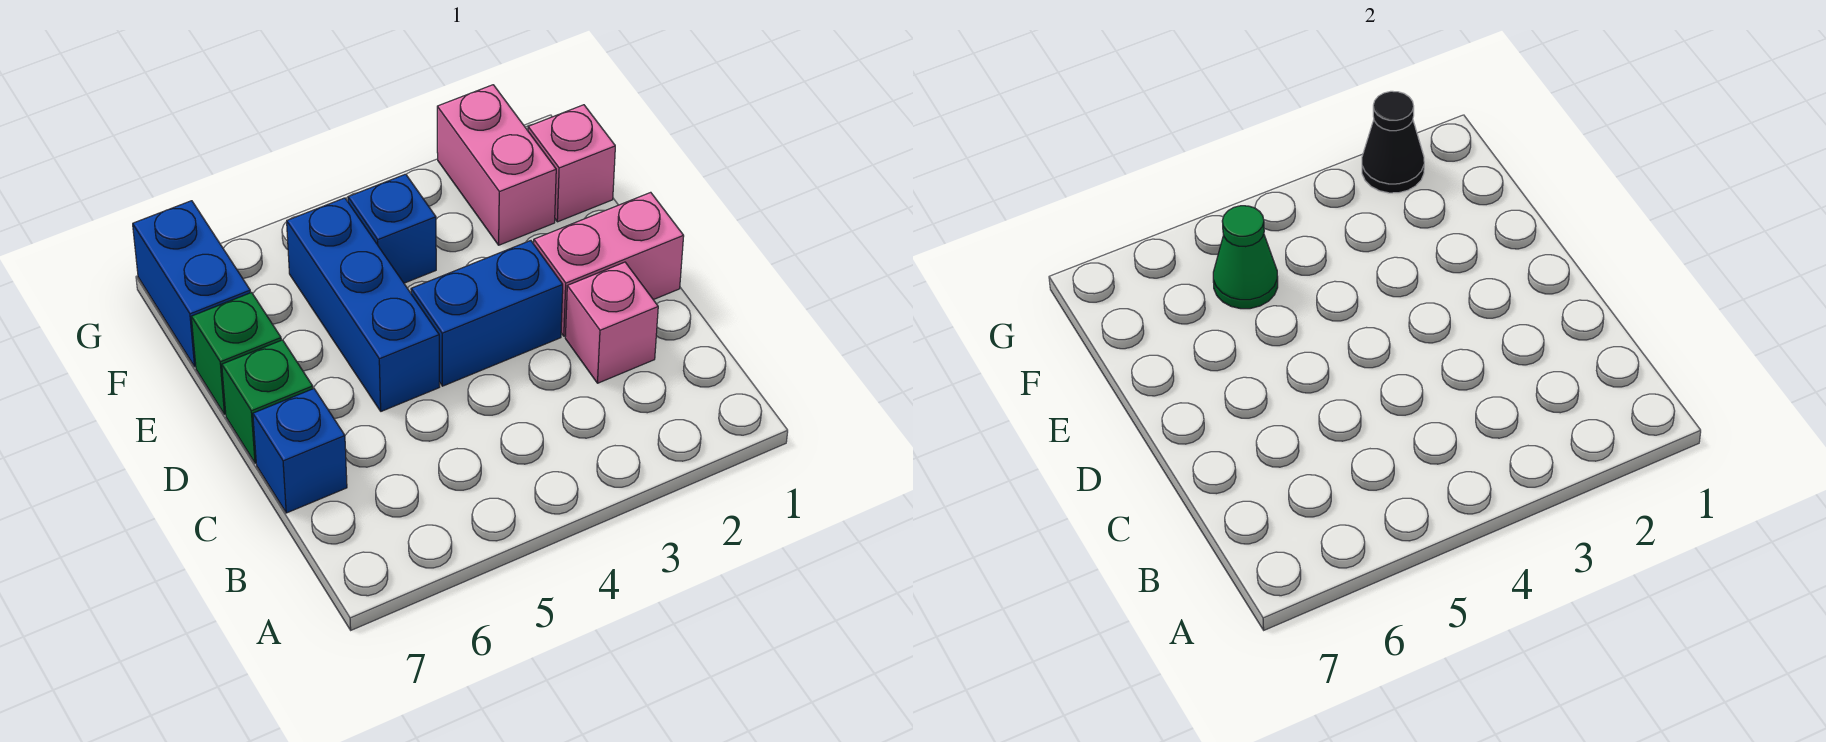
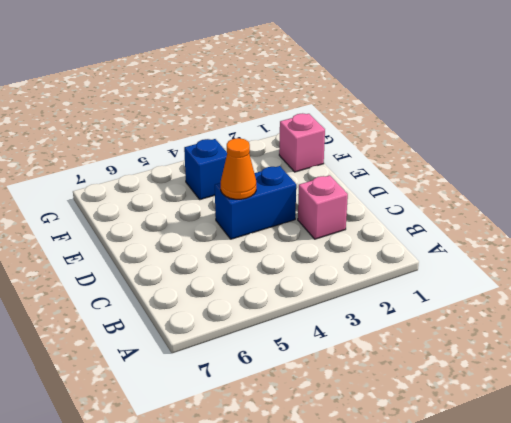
orange 1x1 cone [221,138,256,199] -> none
none -> blue 1x1 brick [253,389,347,513]
none -> pink 1x2 brick [534,192,684,336]
none -> blue 1x3 brick [287,198,440,411]

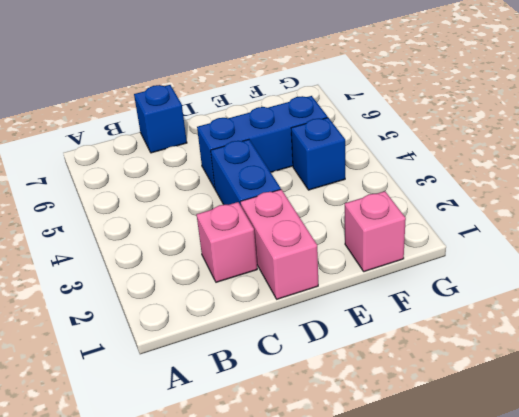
none -> green 1x1 brick [222,340,313,463]
none -> green 1x1 brick [191,293,281,414]
none -> pink 1x2 brick [437,85,556,245]

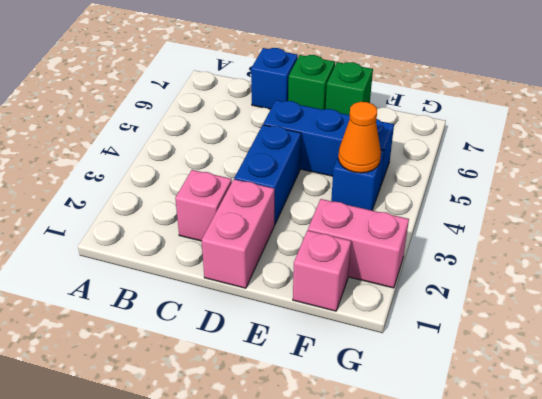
orange 1x1 cone [338,102,381,173] -> none
none -> blue 1x2 brick [133,201,250,367]
none -> green 1x1 cone [1213,206,1278,309]
none -> black 1x1 cone [1362,91,1424,193]

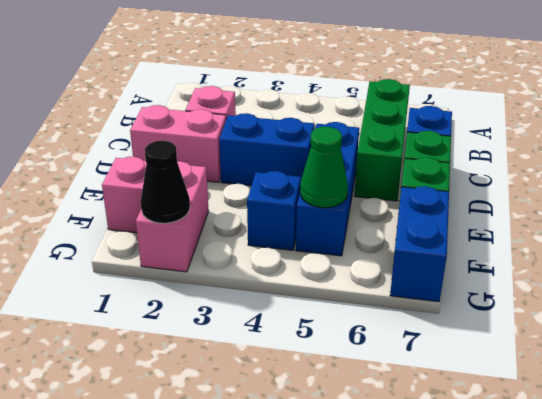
green 1x3 brick [354,79,410,201] -> none

